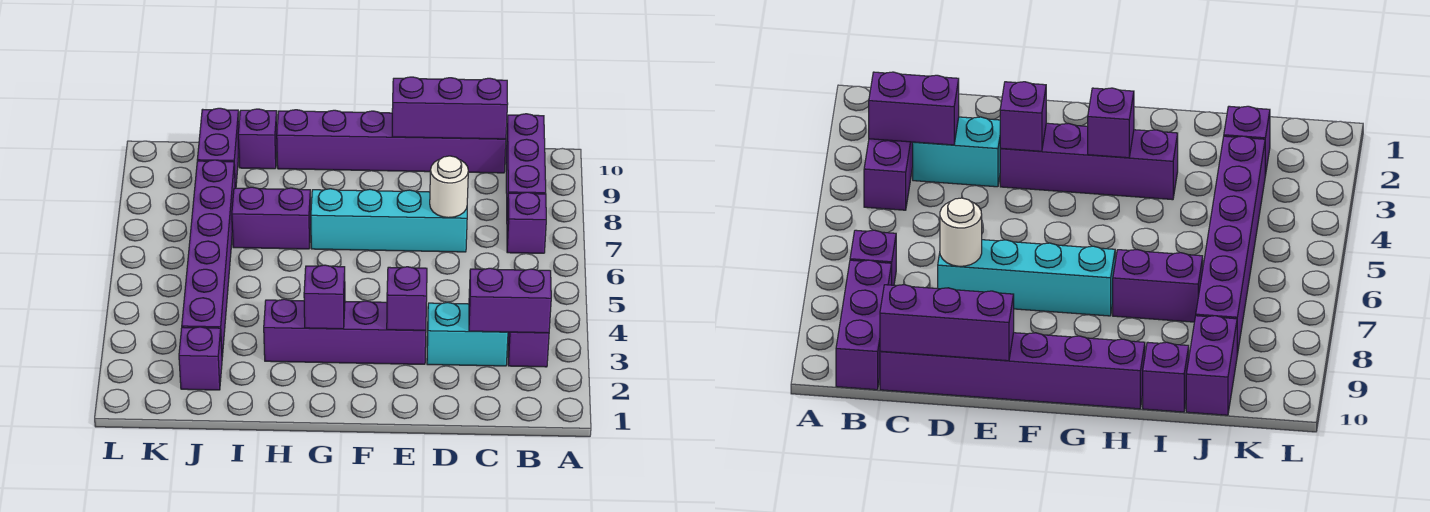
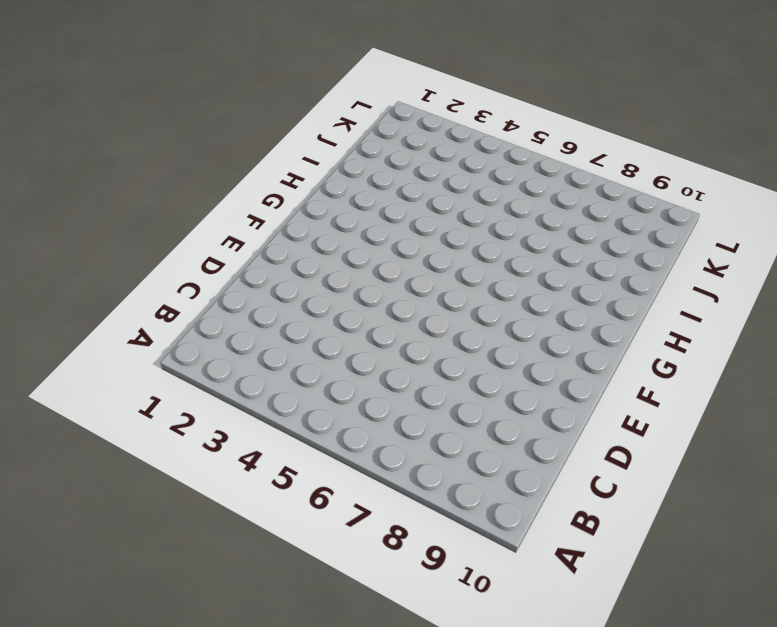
none -> purple 1x2 brick [508,332,549,367]
none -> purple 1x1 brick [507,192,546,253]
none -> purple 1x3 brick [506,114,546,213]

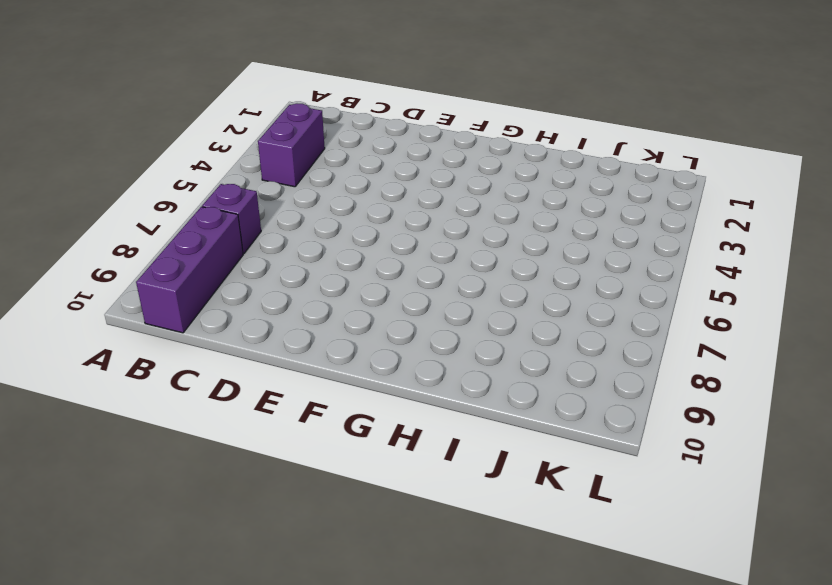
none -> cyan 1x2 brick [427,302,508,366]
none -> purple 1x6 brick [277,110,506,173]
none -> cyan 1x4 brick [311,189,467,252]

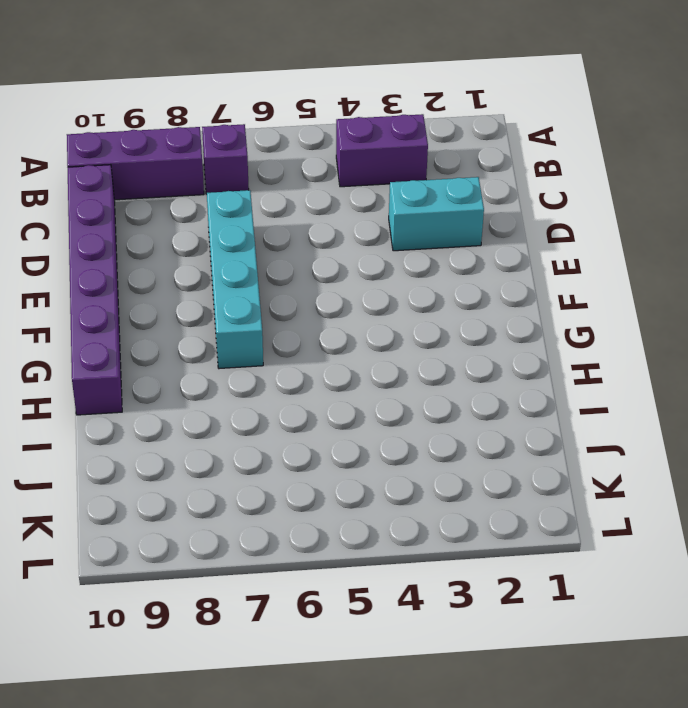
cyan 1x2 brick [389,177,484,251] -> cyan 1x2 brick turned to [427,302,508,366]
none -> purple 1x4 brick [264,299,426,364]
none -> purple 1x2 brick [232,187,311,249]
none -> purple 1x1 brick [238,109,277,169]

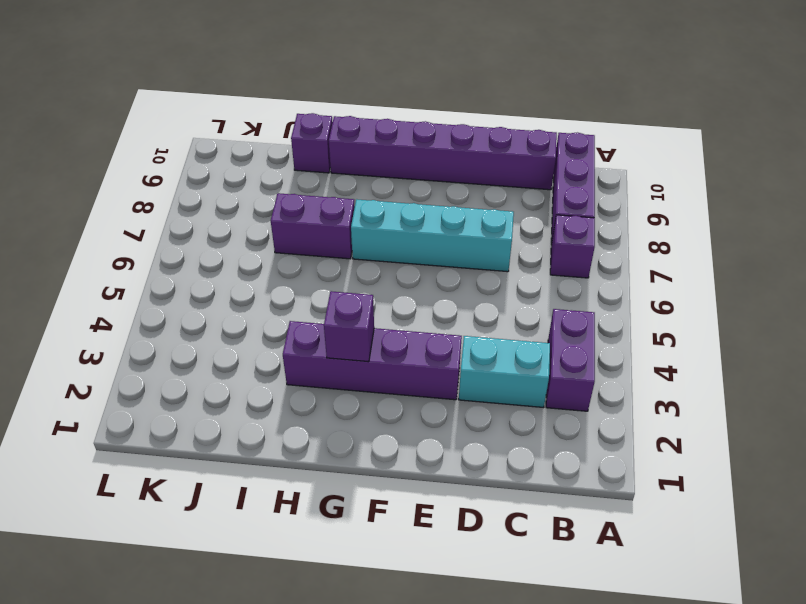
none -> purple 1x1 brick [179,327,222,390]
none -> purple 1x6 brick [182,160,235,357]
none -> purple 1x2 brick [197,108,239,188]

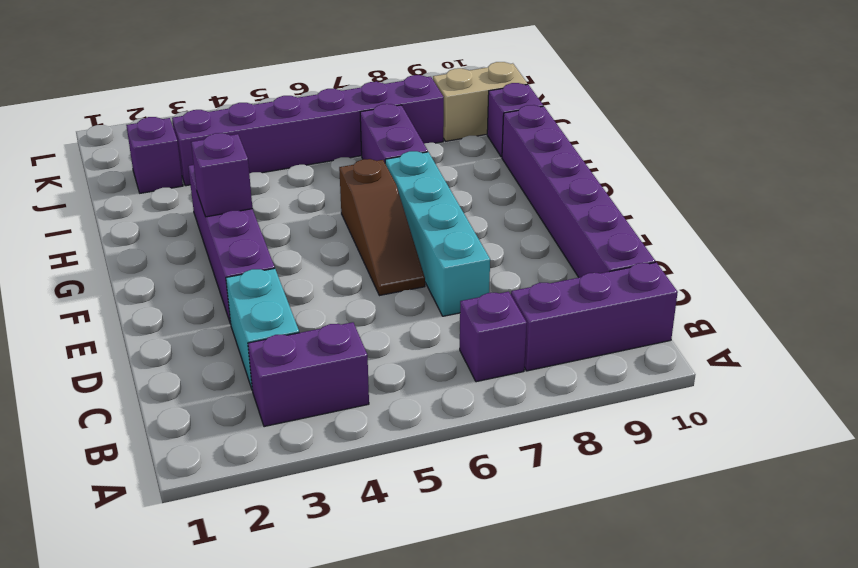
brown 1x3 slope [339,159,425,296] -> none
tan 1x2 brick [433,62,527,141] -> purple 1x2 brick [197,108,239,188]
none -> purple 1x2 brick [469,268,551,333]
none -> purple 1x3 brick [392,77,508,139]
none -> white 1x1 round brick [430,156,468,218]

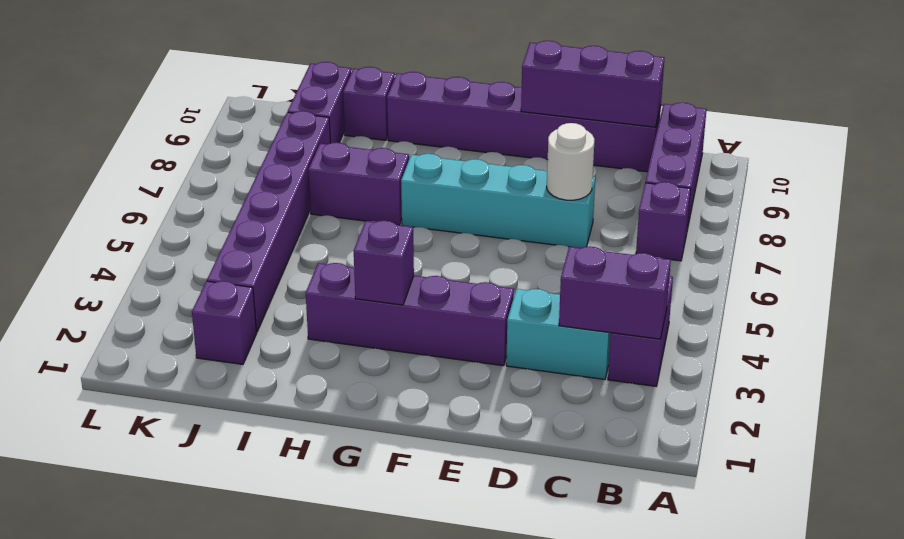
none -> purple 1x1 brick [387,267,427,330]

